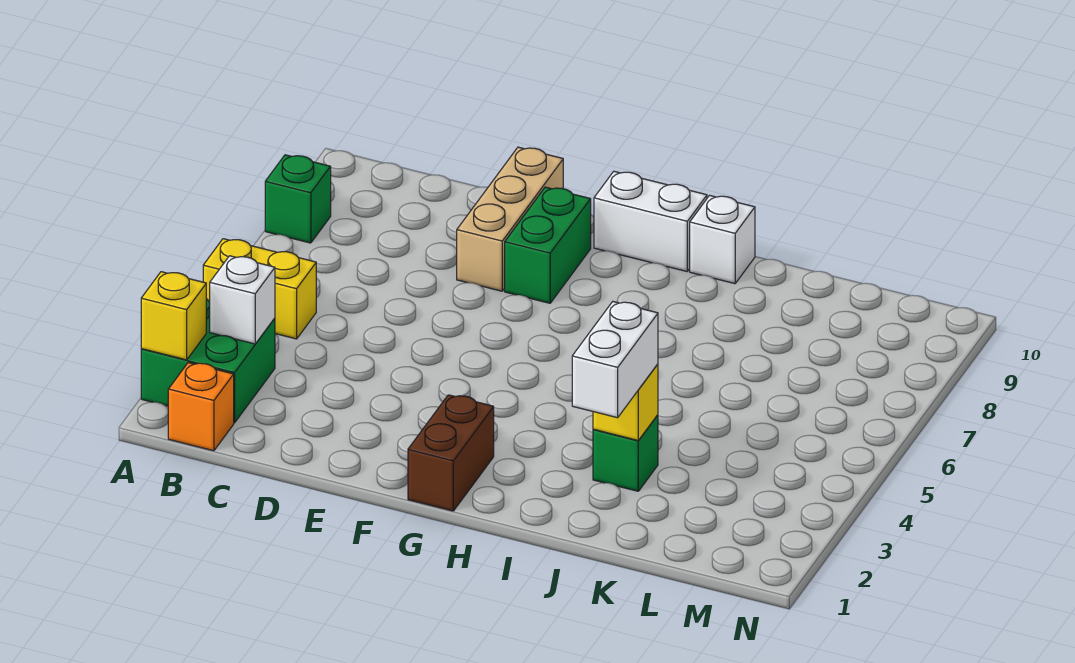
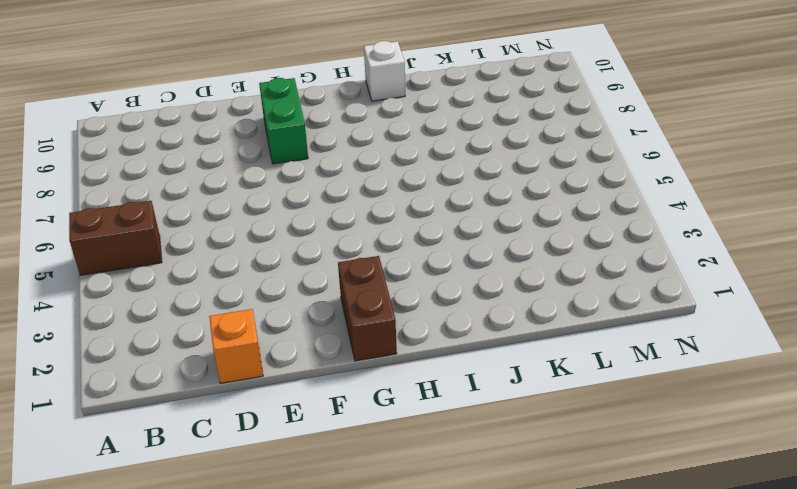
brown 1x2 brick [69,201,162,275] -> yellow 1x2 brick [203,239,316,339]
orange 1x1 brick [209,309,263,383] -> orange 1x1 brick moved to [168,363,234,451]
none -> green 2x2 brick [141,299,275,423]
none -> green 1x1 brick [265,155,331,243]
none -> tan 1x3 brick [457,147,563,291]

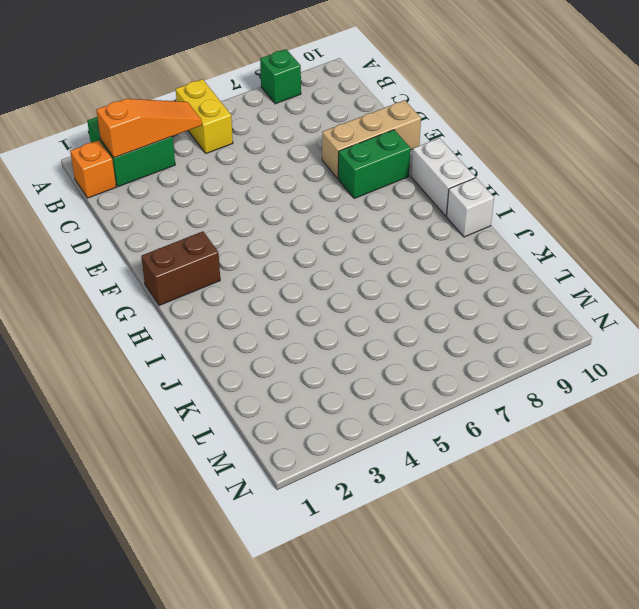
orange 1x3 slope [96,99,202,158] -> white 1x1 brick [210,256,275,344]
none -> green 1x1 brick [593,415,658,491]
none -> yellow 1x1 brick [141,272,206,360]
none -> yellow 1x1 brick [593,364,658,440]

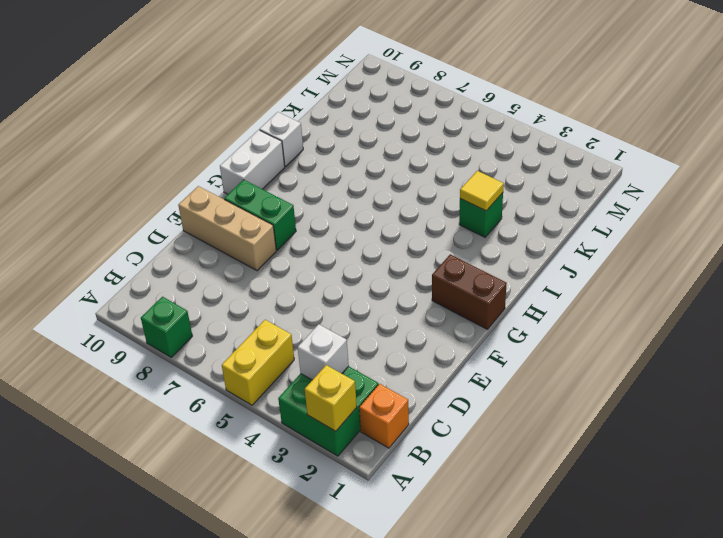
yellow 1x1 tile [460,171,504,211] -> yellow 1x1 brick [593,364,658,440]
none -> white 1x2 brick [572,302,658,418]

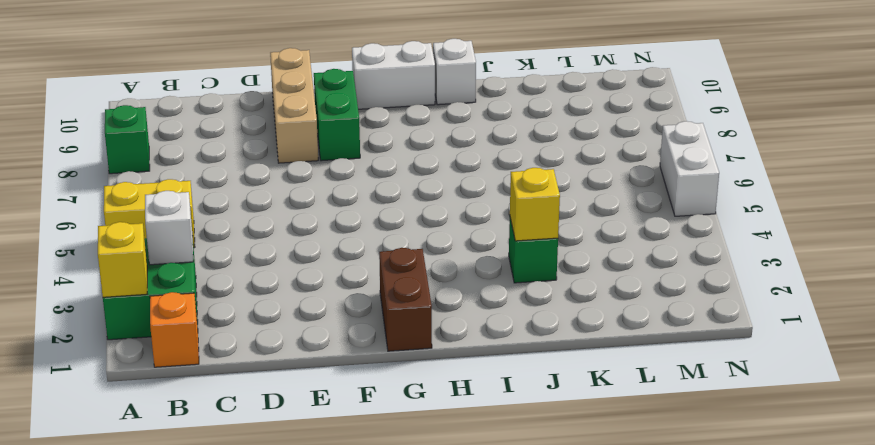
white 1x2 brick [660,121,719,216] -> white 1x2 brick moved to [572,302,658,418]

